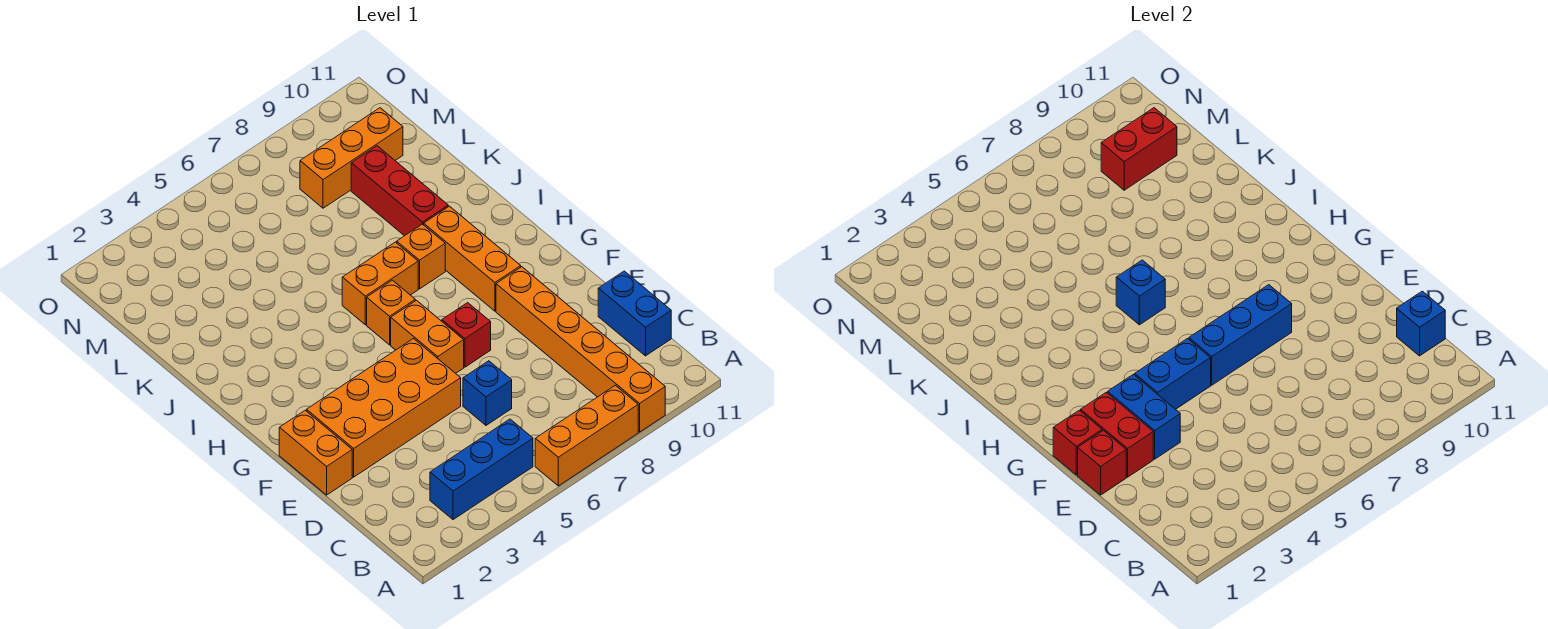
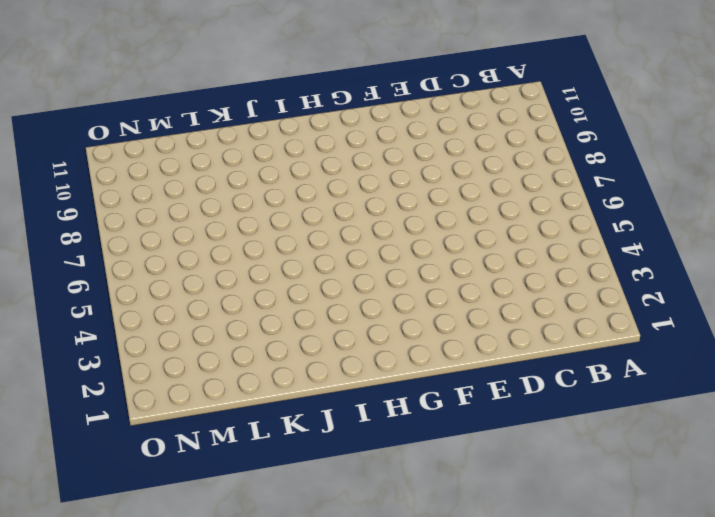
none -> orange 1x3 brick [535,385,638,486]
none -> orange 1x6 brick [496,267,665,432]
none -> blue 1x3 brick [430,419,533,520]

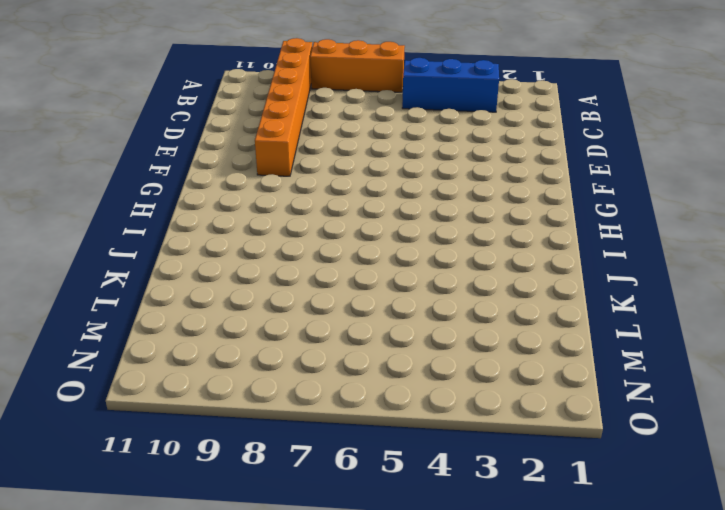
none -> blue 1x2 brick [598,271,671,356]
none -> blue 1x1 brick [463,361,512,425]
none -> orange 1x2 brick [279,410,352,495]

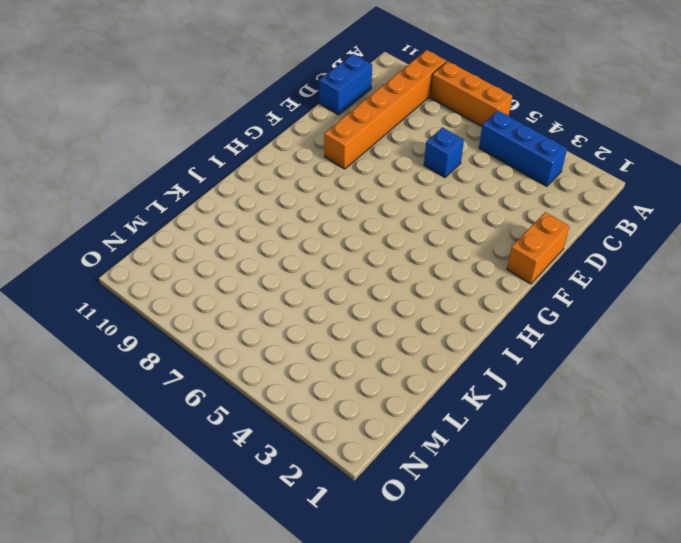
none -> orange 2x4 brick [307,339,461,477]
none -> orange 1x2 brick [391,300,464,373]
none -> red 1x1 brick [442,303,491,367]

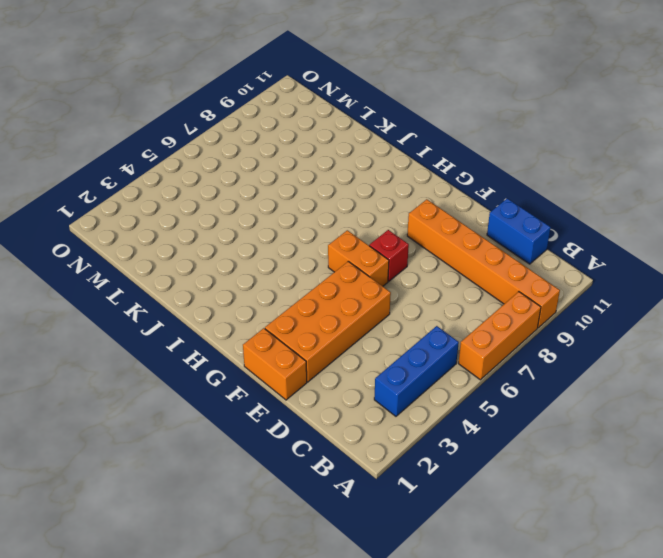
none -> blue 1x1 brick [463,361,512,425]
none -> orange 1x3 brick [424,206,521,311]
none -> orange 1x1 brick [367,280,415,345]

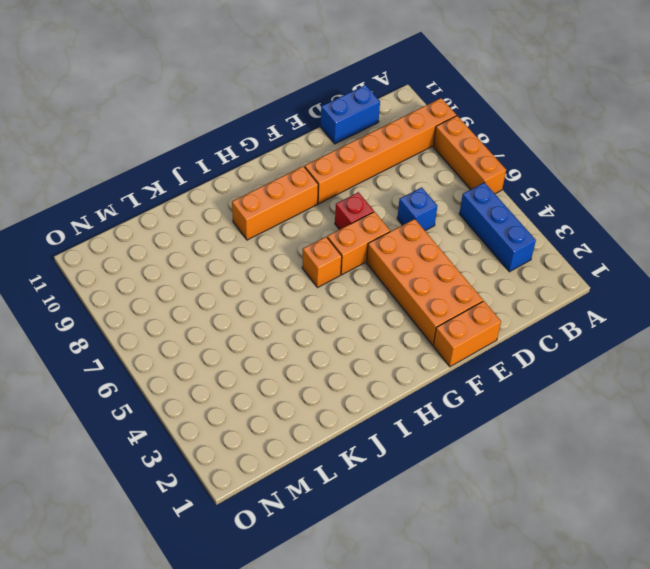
none -> orange 1x2 brick [342,242,418,325]
none -> orange 1x1 brick [397,224,445,289]
none -> red 1x3 brick [351,146,448,236]

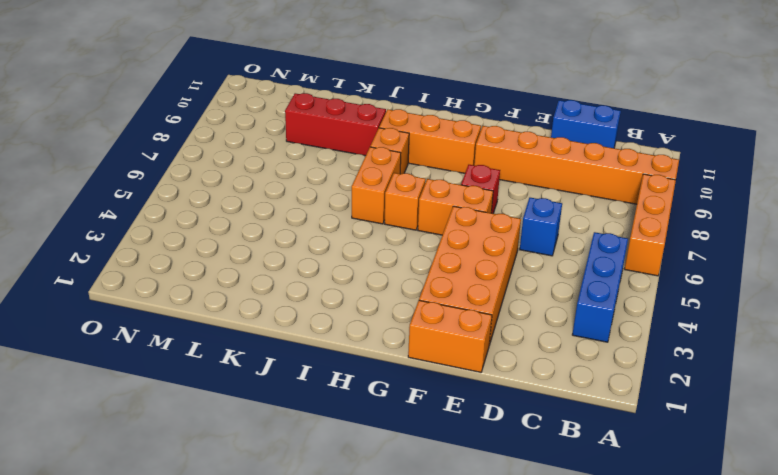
none -> orange 1x3 brick [300,108,403,208]
none -> blue 1x1 brick [1397,291,1445,356]
none -> red 1x1 brick [1078,430,1126,495]

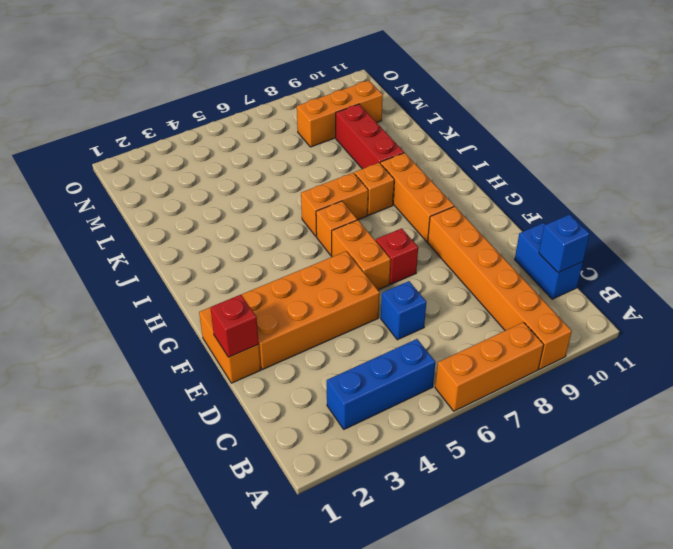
none -> red 1x2 brick [1081,392,1153,477]
none -> blue 1x2 brick [1108,374,1180,459]
none -> red 1x1 brick [1053,410,1102,475]

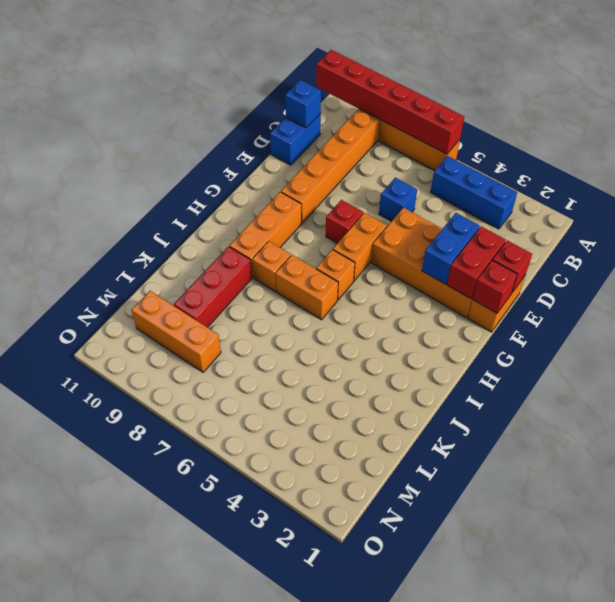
red 1x6 brick [316,50,464,154] -> none
none -> blue 1x2 brick [1135,339,1211,409]
none -> blue 1x3 brick [1189,285,1292,385]
none -> blue 1x1 brick [1116,260,1165,325]

